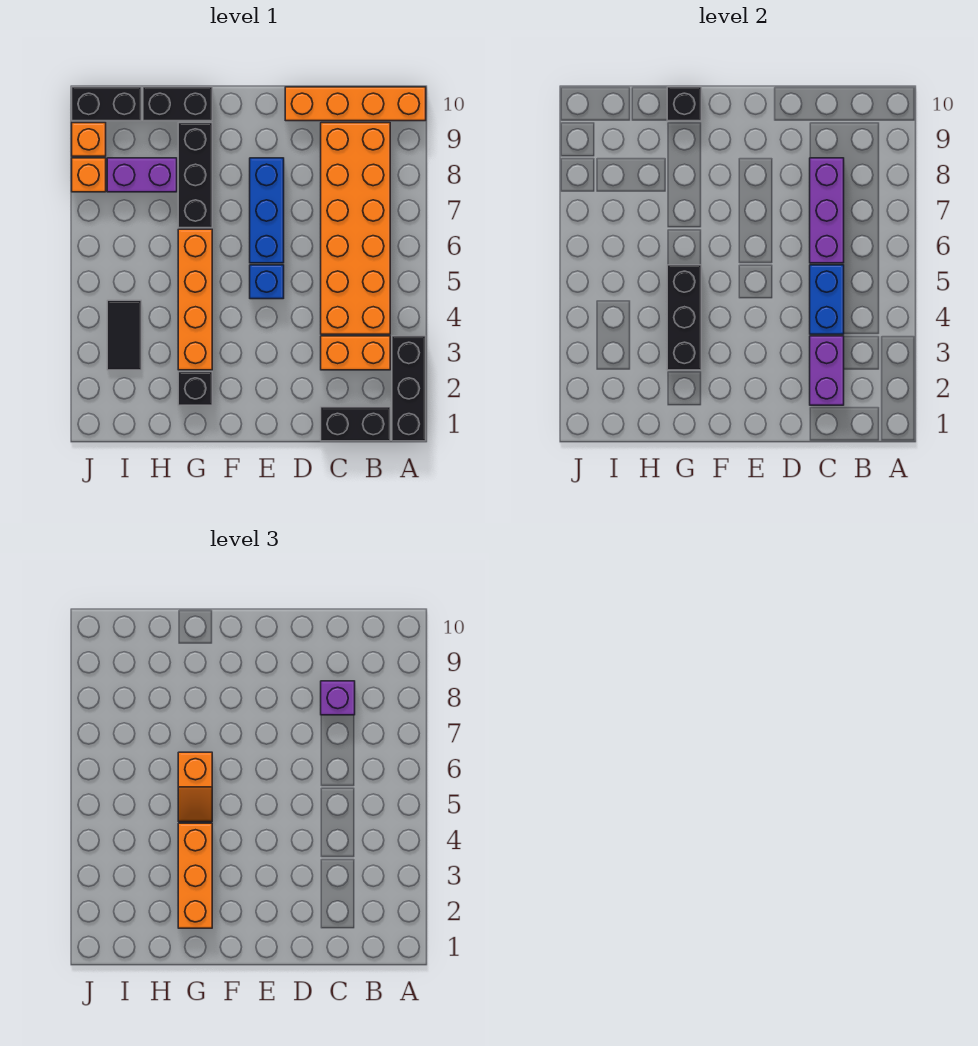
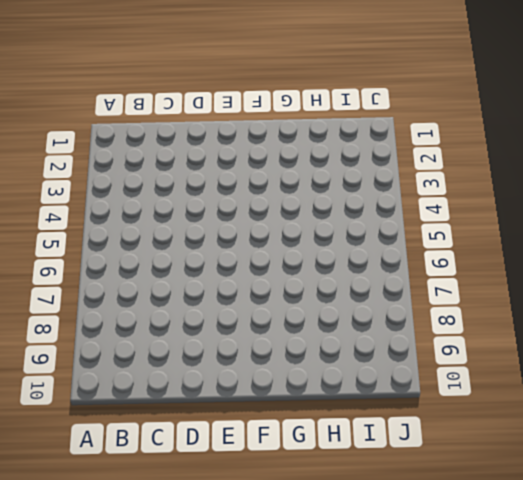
none -> black 1x3 brick [392,336,426,441]
none -> orange 1x4 brick [285,87,426,121]
none -> black 1x2 brick [321,407,390,441]

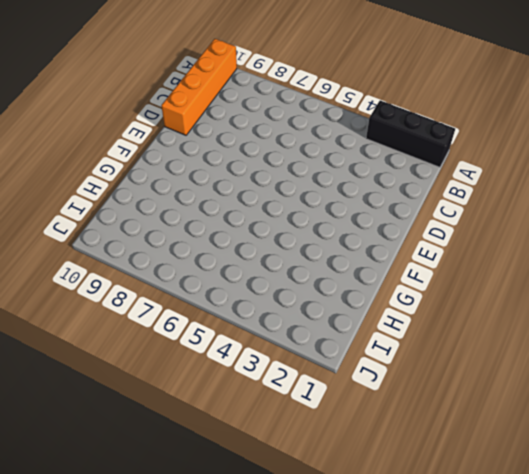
none -> black 1x2 brick [321,407,390,441]
none -> orange 1x2 brick [321,336,390,370]
none -> orange 2x6 brick [321,123,390,334]

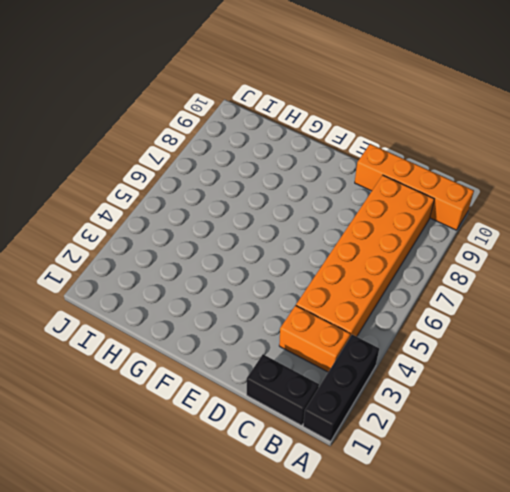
none -> blue 1x1 brick [250,265,284,299]
none -> blue 1x3 brick [250,158,284,263]
none -> black 1x1 brick [178,372,212,405]

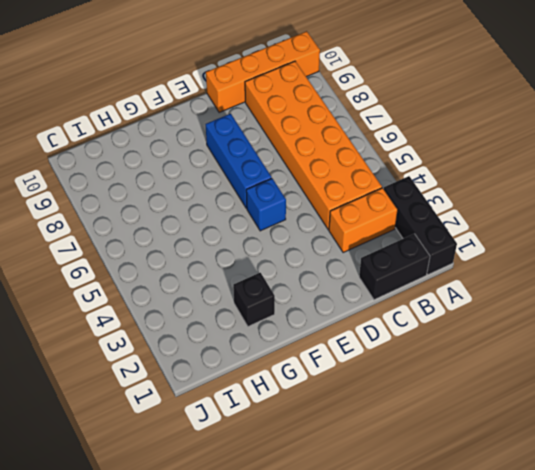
none -> orange 1x4 brick [178,229,212,370]
none -> black 1x3 brick [178,123,212,228]
none -> black 1x2 brick [143,87,212,121]

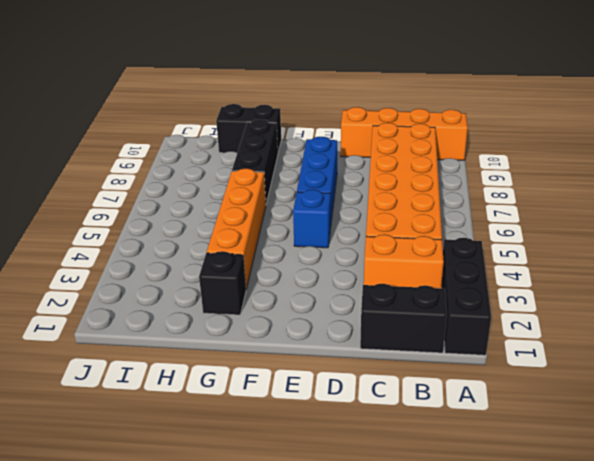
none -> purple 1x2 brick [107,158,177,192]
none -> black 1x2 tile [107,300,141,370]
none -> black 1x2 brick [72,87,141,121]

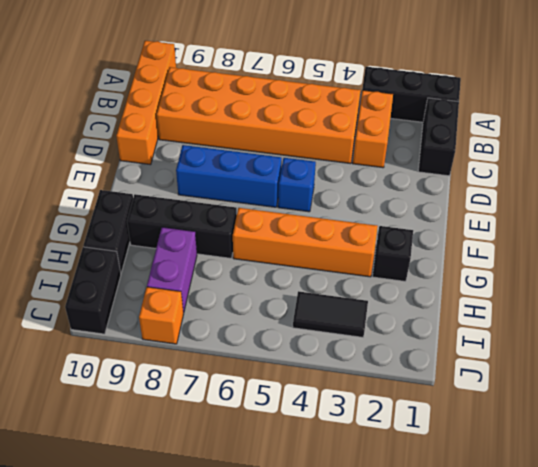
none -> orange 1x1 brick [72,123,106,156]
none -> purple 1x2 brick [810,336,844,405]
none -> blue 1x2 brick [810,265,844,334]

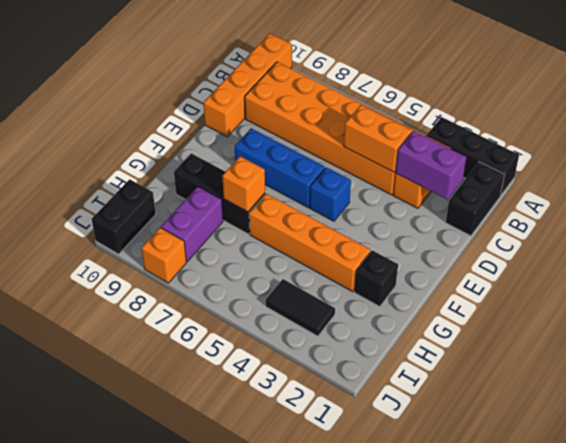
orange 1x2 brick [344,105,412,172] -> blue 1x2 brick [810,265,844,334]
orange 1x1 brick [222,156,265,212] -> orange 1x1 brick moved to [72,123,106,156]
none -> black 1x2 brick [143,87,212,121]
none -> purple 1x3 brick [810,158,844,263]
none -> black 1x3 brick [667,265,701,370]

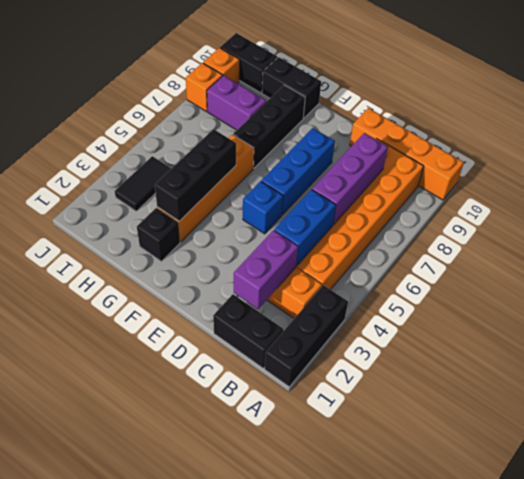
none -> black 1x1 brick [667,87,701,121]
none -> purple 1x1 brick [321,681,355,715]
none -> orange 1x3 brick [178,823,212,928]

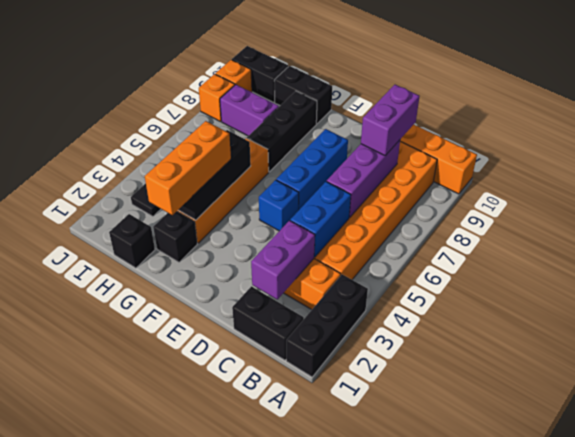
purple 1x2 brick [361,85,420,156] -> purple 1x1 brick [321,681,355,715]
black 1x1 brick [109,214,155,268] -> black 1x1 brick moved to [667,87,701,121]
none -> orange 1x2 slope [178,752,212,822]

